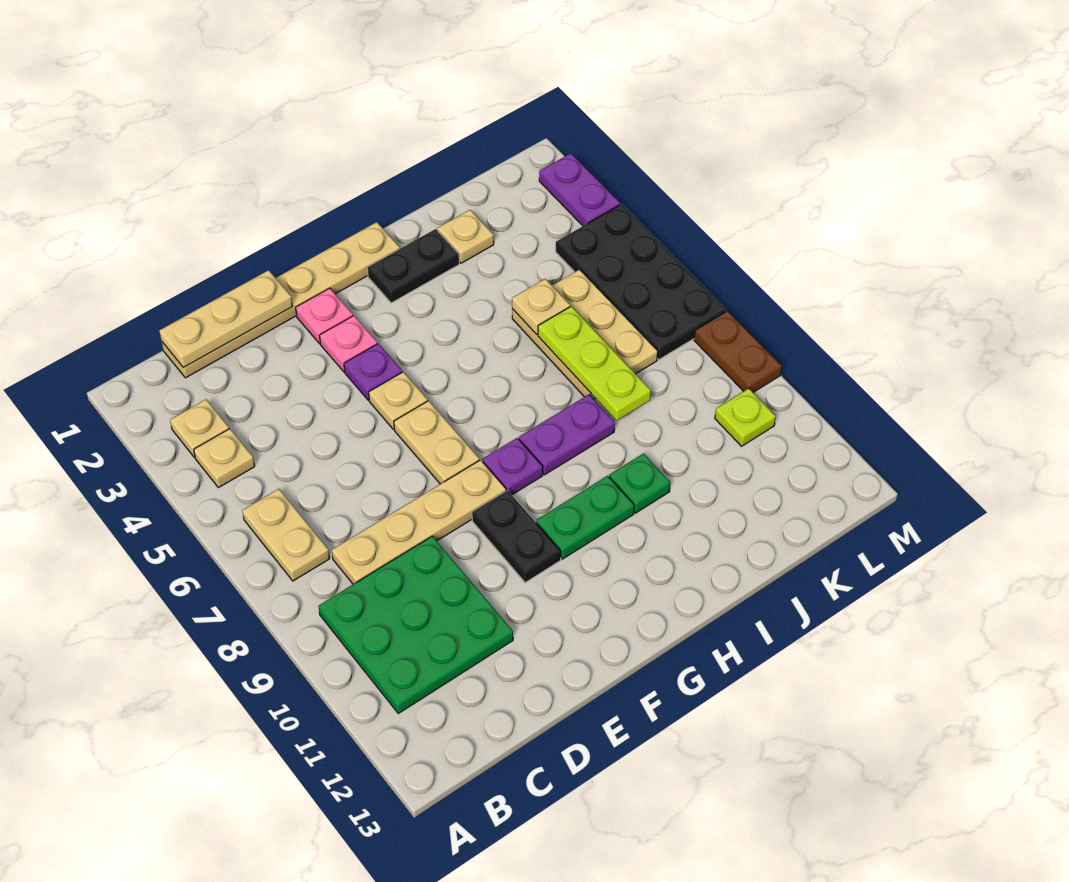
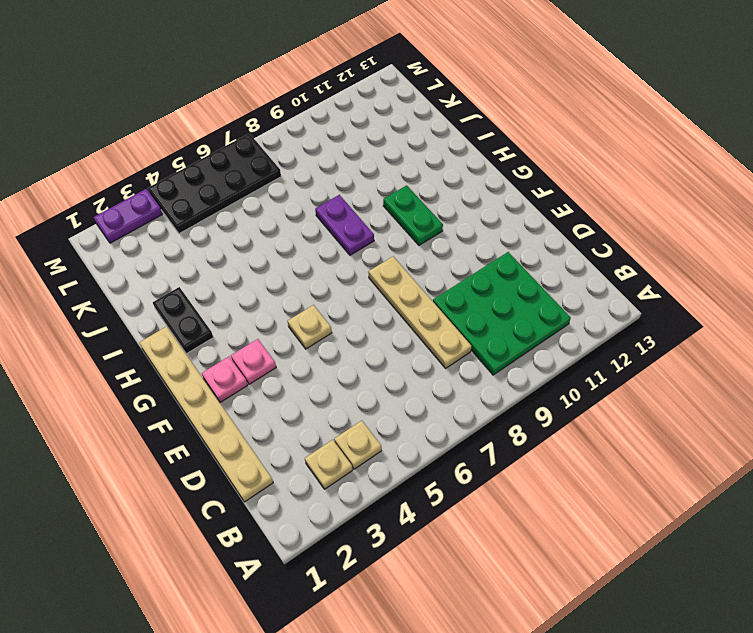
none -> tan 1x2 plate [242,489,330,581]
none -> purple 1x1 plate [344,344,402,400]
none -> tan 1x2 plate [394,401,479,484]

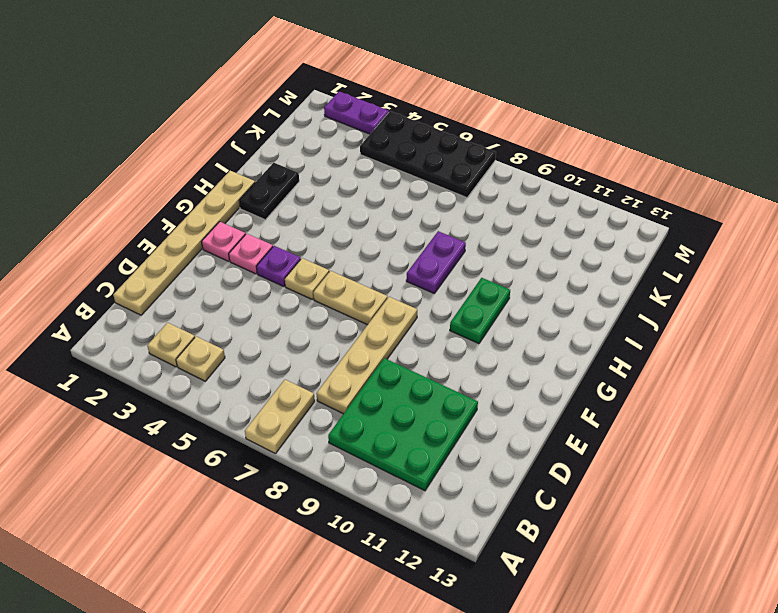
tan 1x2 plate [245,380,315,453] -> tan 1x2 plate turned to [242,489,330,581]
none -> black 1x2 plate [472,490,561,583]
none -> purple 1x1 plate [482,438,543,495]
none -> green 1x1 plate [609,454,670,513]

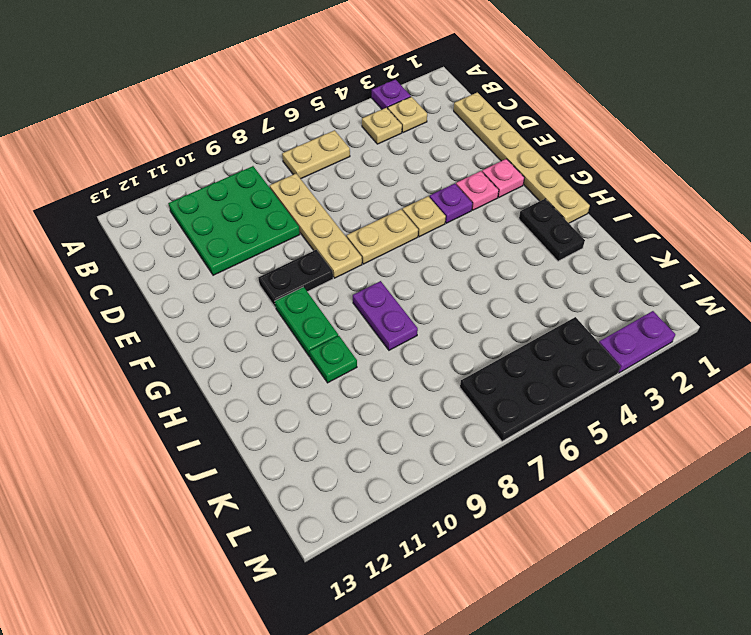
purple 1x1 plate [372,79,411,109] -> purple 1x1 plate moved to [482,438,543,495]
none -> tan 1x1 plate [437,210,494,263]
none -> tan 2x3 plate [512,269,658,399]
none -> lime 1x1 plate [715,388,776,446]

